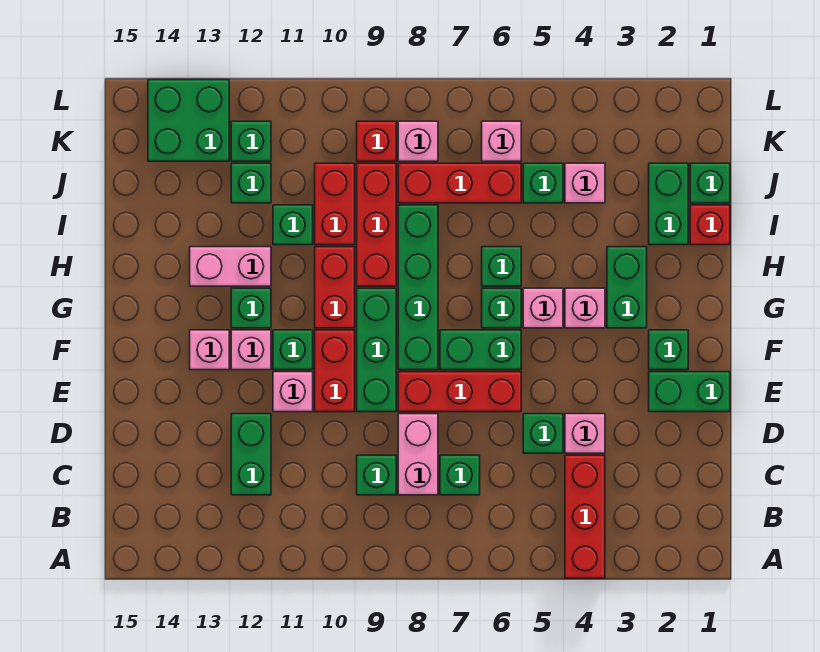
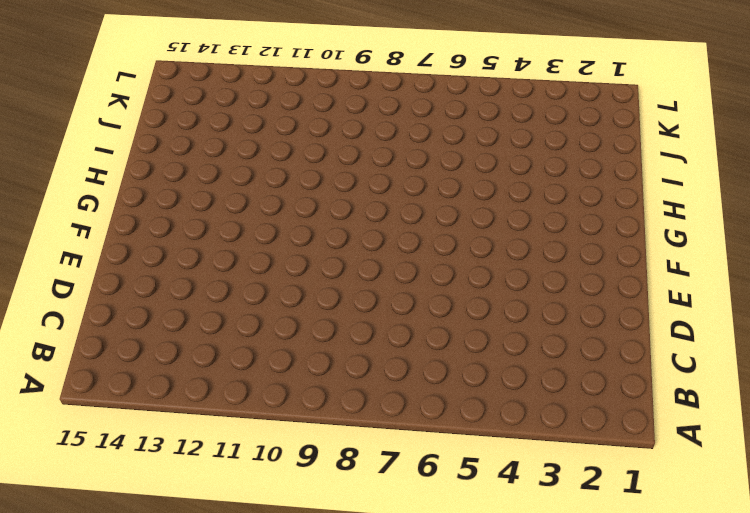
none -> red 1x3 brick [565,455,605,578]
none -> green 1x1 brick [440,455,480,495]
none -> pink 1x2 brick [398,414,438,495]
none -> green 1x1 brick [357,455,396,495]

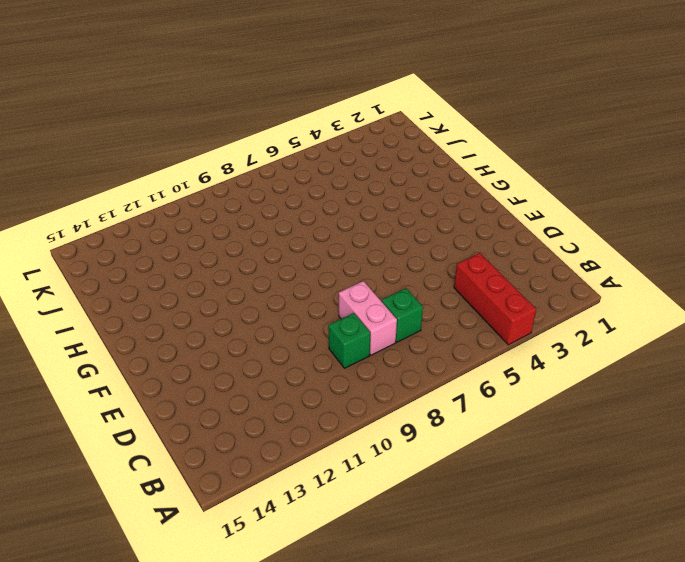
none -> green 1x2 brick [231,414,271,495]
none -> pink 1x1 brick [565,414,605,453]
none -> green 1x1 brick [523,414,563,453]
none -> green 1x2 brick [649,372,730,412]

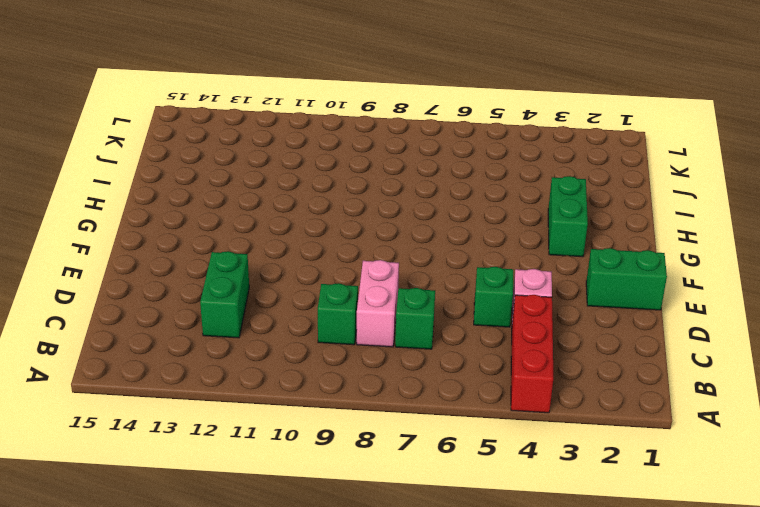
none -> red 1x3 brick [398,372,521,412]
none -> green 1x3 brick [357,288,396,412]
none -> red 1x2 brick [315,330,355,412]
none -> pink 1x1 brick [273,372,313,412]

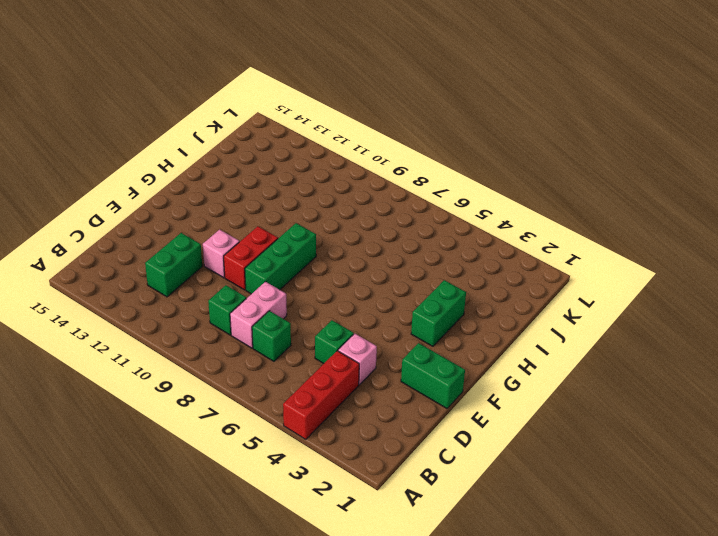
none -> red 1x3 brick [398,372,521,412]
none -> green 1x1 brick [649,330,688,370]
none -> green 1x2 brick [440,330,521,370]
none -> green 1x4 brick [398,205,438,370]

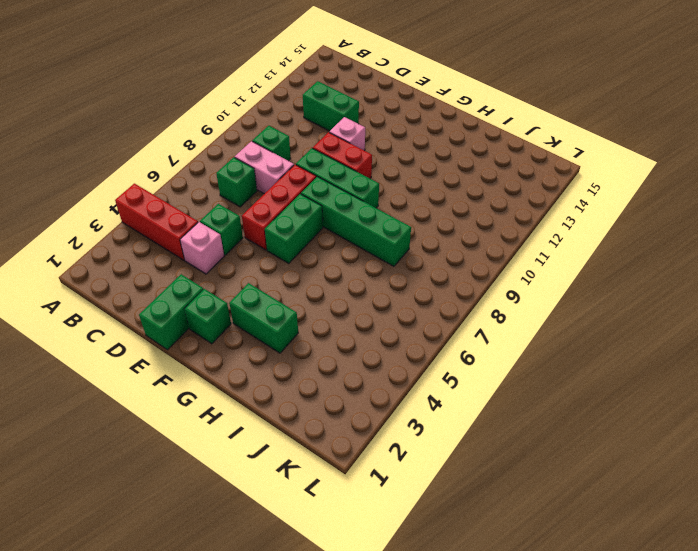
none -> green 1x1 brick [273,330,313,370]
none -> pink 1x1 brick [231,330,271,370]
none -> pink 1x1 brick [190,330,229,370]
none -> pink 1x1 brick [565,288,605,328]

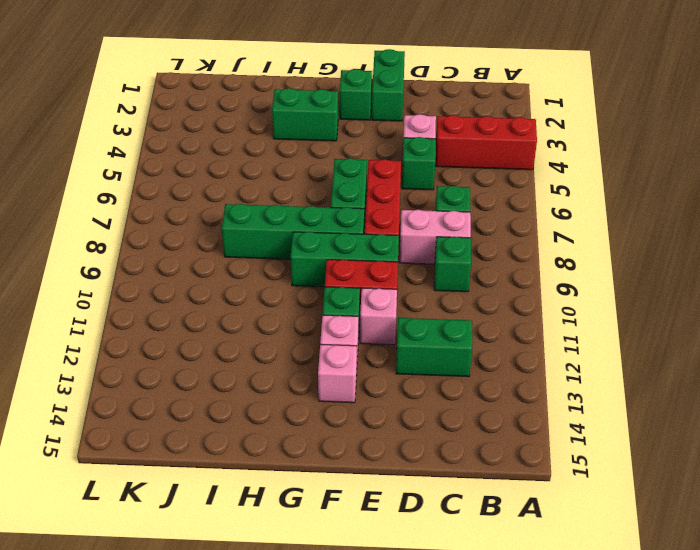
none -> pink 1x1 brick [565,288,605,328]
none -> pink 1x1 brick [523,288,563,328]
none -> green 1x1 brick [482,288,521,328]
none -> red 1x2 brick [315,247,355,328]

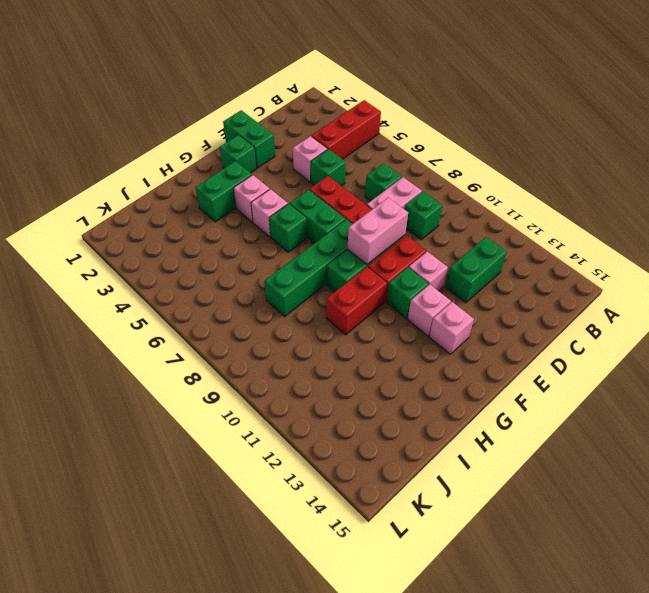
pink 1x2 brick [348,198,408,264] -> pink 1x2 brick turned to [190,247,271,286]
none -> green 1x1 brick [231,288,271,328]
none -> green 1x1 brick [482,247,521,286]
none -> red 1x3 brick [357,163,396,286]
none -> red 1x1 brick [690,205,730,245]

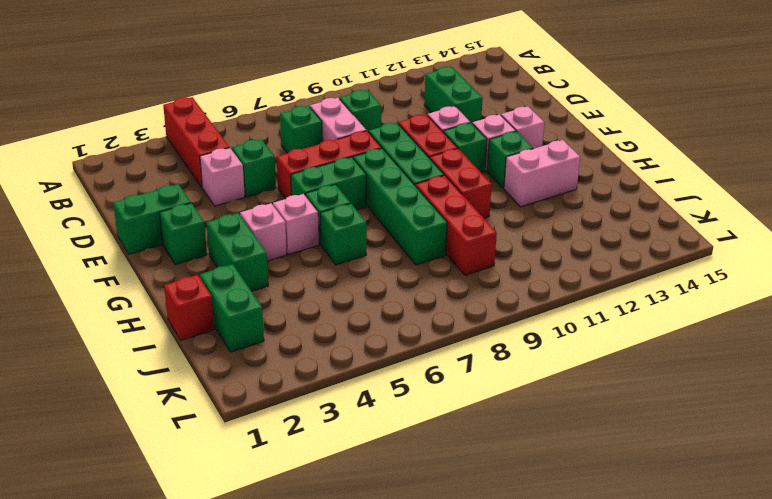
none -> red 1x2 brick [315,163,355,245]
none -> green 1x1 brick [273,205,313,245]
none -> green 1x1 brick [690,163,730,203]
none -> pink 1x1 brick [565,163,605,203]

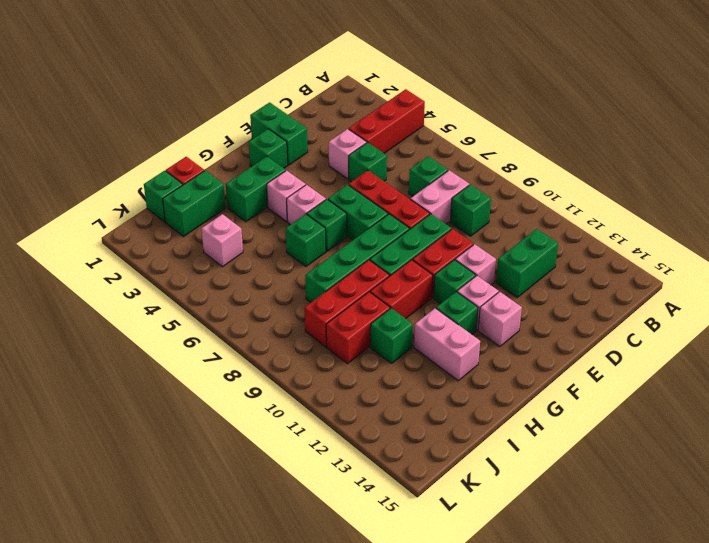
none -> green 1x1 brick [523,163,563,203]
none -> red 1x3 brick [398,163,521,203]
none -> green 1x1 brick [231,163,271,203]
none -> pink 1x1 brick [482,121,521,161]

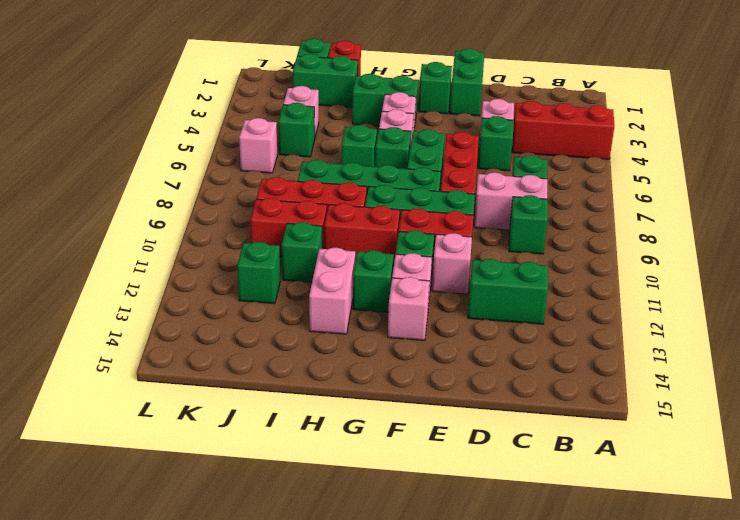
none -> red 1x3 brick [398,163,521,203]
none -> pink 1x1 brick [398,121,438,161]
none -> red 1x1 brick [357,121,396,161]
none -> green 1x1 brick [231,121,271,161]

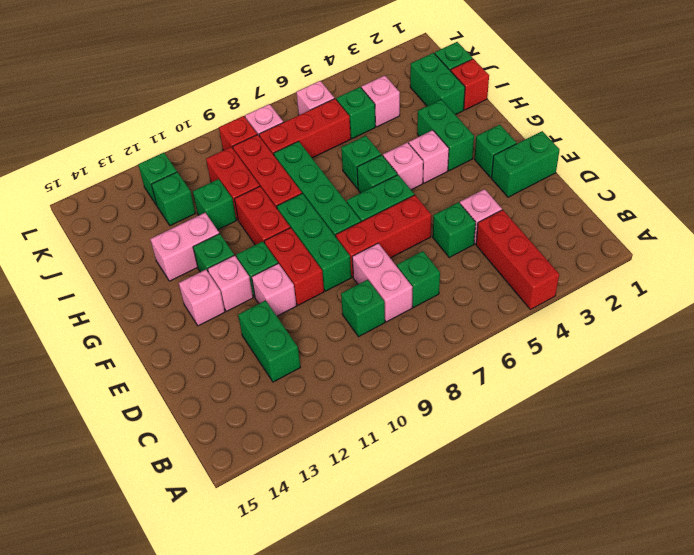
none -> green 2x2 brick [148,80,229,161]

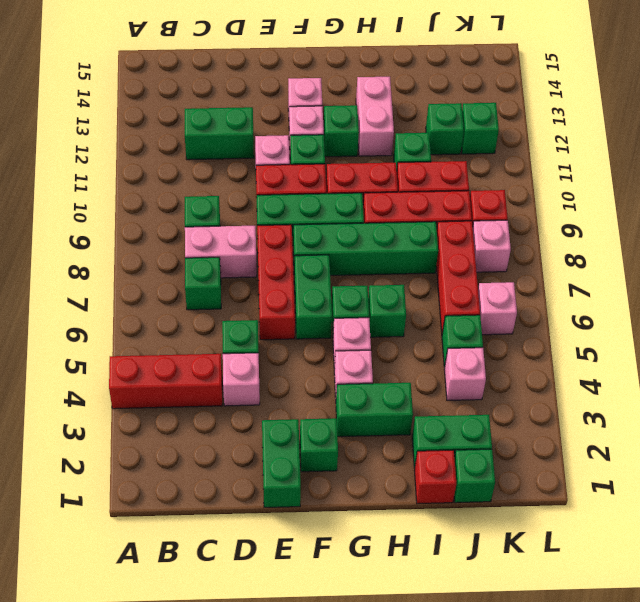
none -> green 2x2 brick [148,80,229,161]

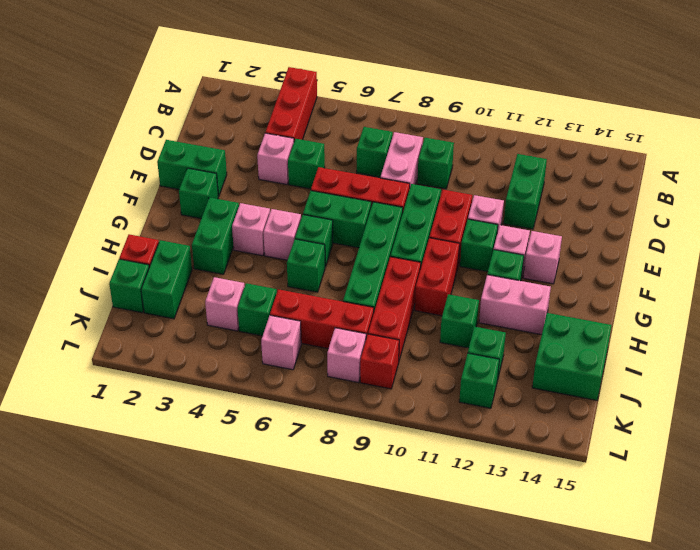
green 2x2 brick [532,313,612,400] -> green 2x2 brick moved to [148,80,229,161]
none -> red 1x2 brick [315,163,355,245]

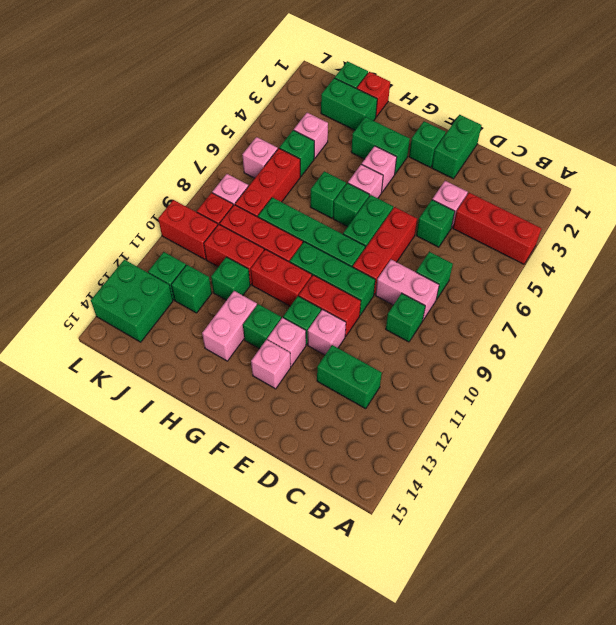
red 1x2 brick [158,200,218,259] -> none

